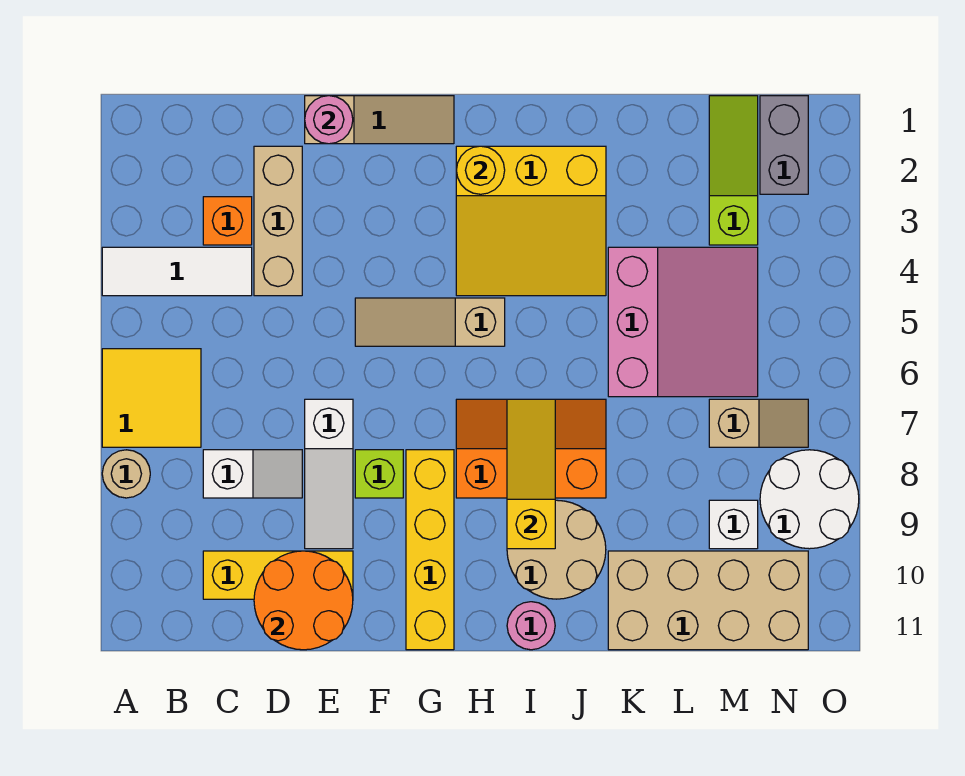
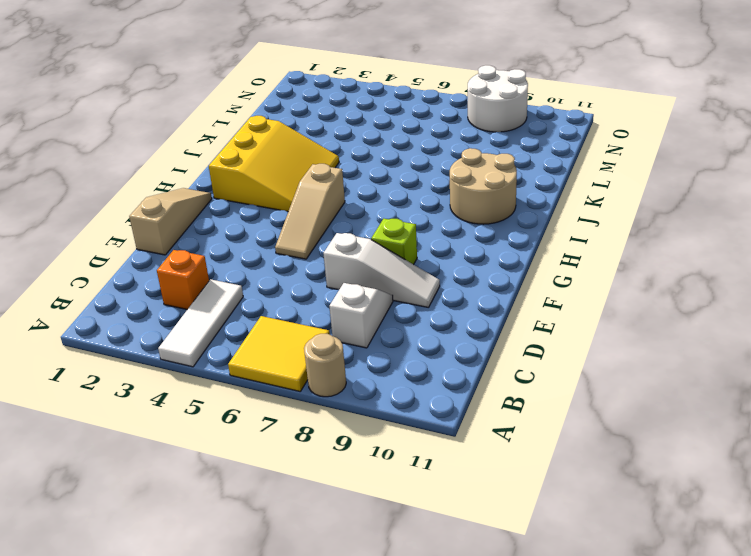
none -> yellow 1x3 brick [203,551,353,599]
none -> tan 1x3 brick [254,146,302,296]
none -> yellow 1x4 brick [406,450,454,650]

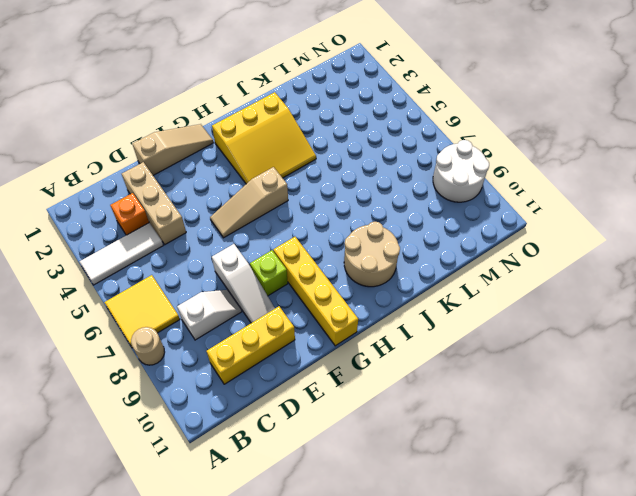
none -> orange 2x3 slope [456,399,606,498]
none -> pink 1x1 round brick [507,602,555,650]
none -> pink 3x3 slope [608,247,758,397]

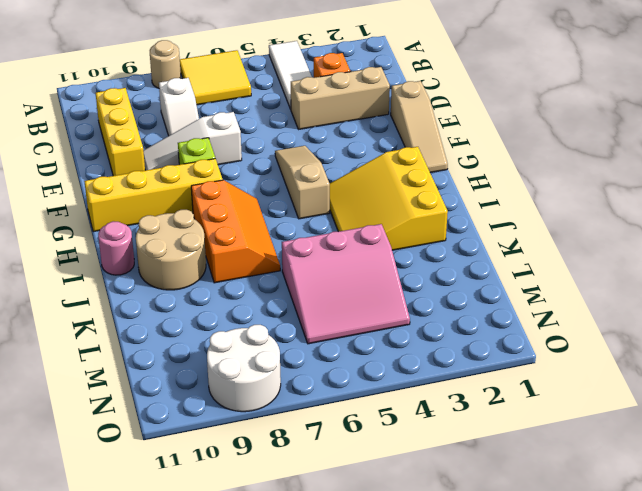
none -> tan 2x4 brick [608,551,808,650]
none -> lime 1x3 slope [709,96,758,245]
none -> tan 1x2 slope [709,399,808,447]

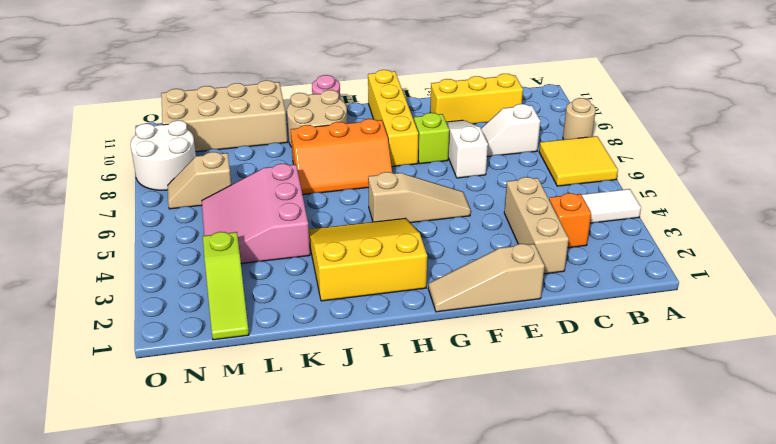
none -> white 1x1 brick [709,500,758,549]
none -> grey 1x2 brick [760,96,808,194]
none -> orange 2x2 round brick [254,551,353,650]

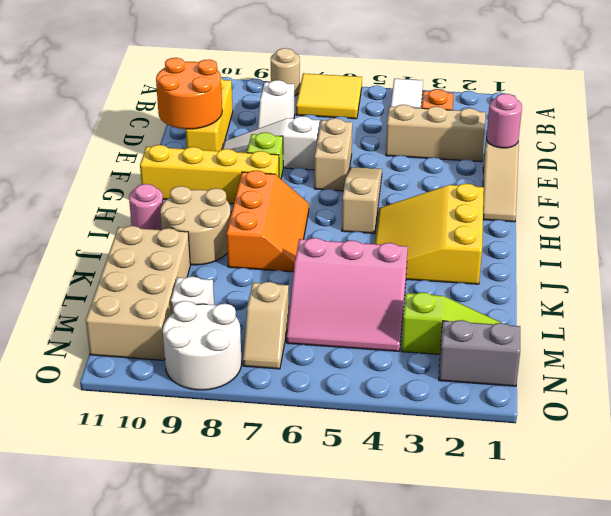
tan 1x2 brick [314,118,352,191] -> none
none -> yellow 1x1 round brick [456,146,505,194]
none -> yellow 1x3 slope [507,399,555,549]

